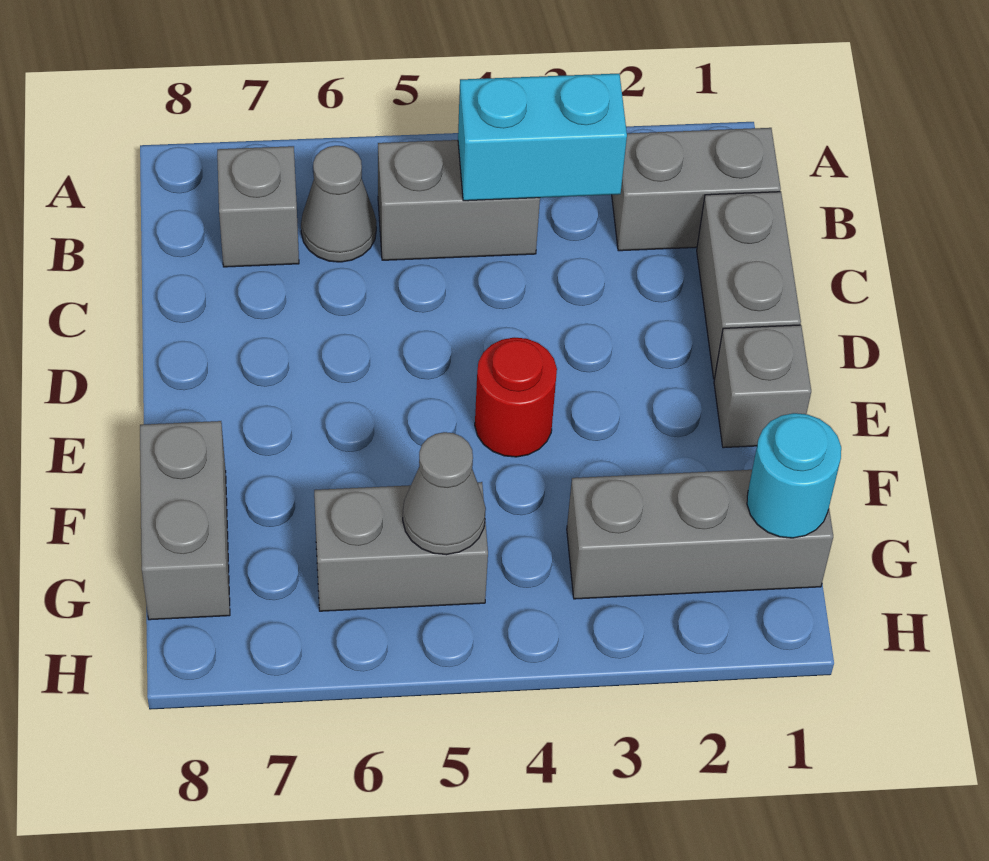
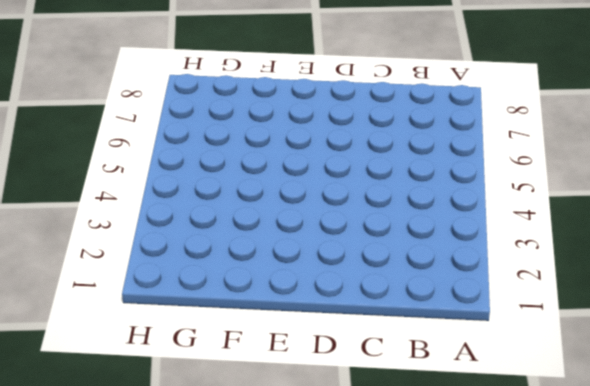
none -> grey 1x2 brick [612,128,781,251]
none -> grey 1x2 brick [378,140,540,260]
none -> grey 1x1 cone [301,146,376,262]

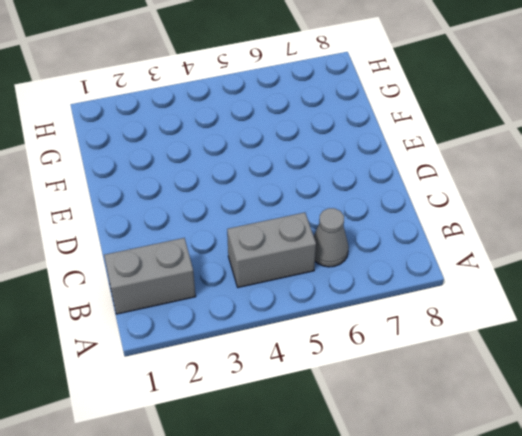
none -> grey 1x1 brick [217,146,299,267]
none -> grey 1x2 brick [697,192,801,379]
none -> grey 1x1 brick [714,325,811,448]

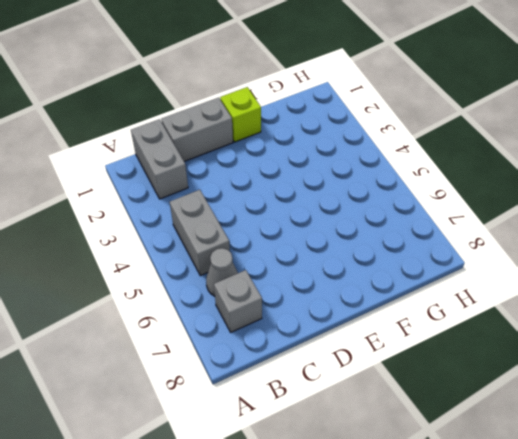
lime 1x1 brick [220,87,261,142] -> grey 1x1 brick [714,325,811,448]
none -> red 1x1 round brick [475,337,557,457]
none -> grey 1x2 brick [140,421,230,620]
none -> grey 1x3 brick [567,470,833,599]

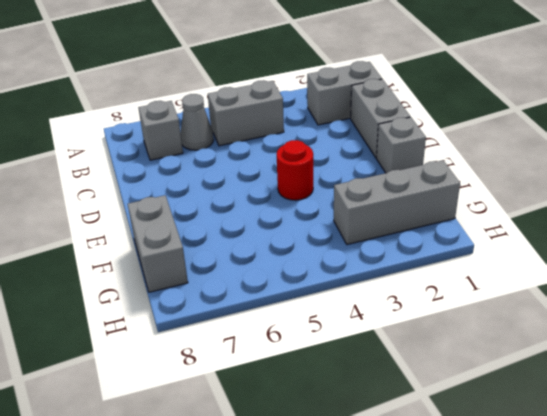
none -> grey 1x2 brick [314,482,488,611]
none -> cyan 1x2 brick [458,74,627,201]
none -> cyan 1x1 round brick [747,413,841,538]

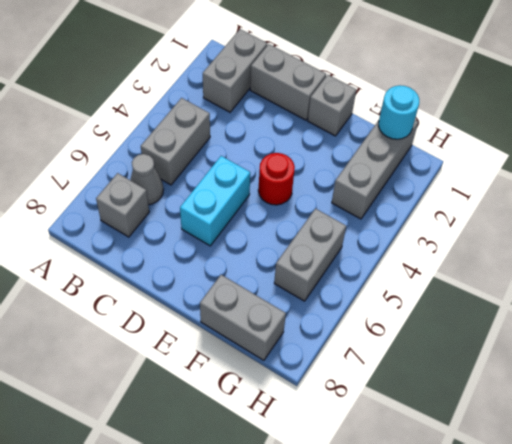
cyan 1x2 brick [180,156,250,246] -> cyan 1x2 brick moved to [458,74,627,201]
none -> grey 1x1 cone [403,432,486,555]

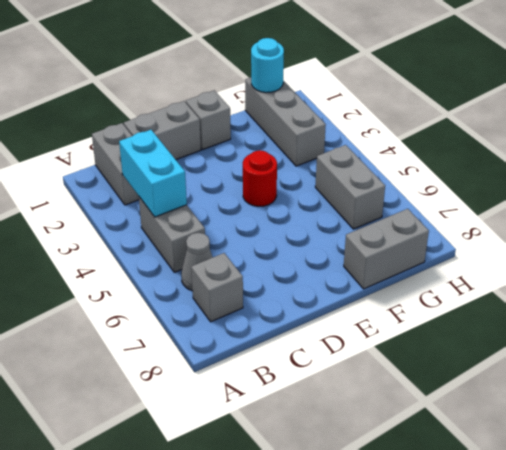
none -> grey 1x1 cone [403,432,486,555]

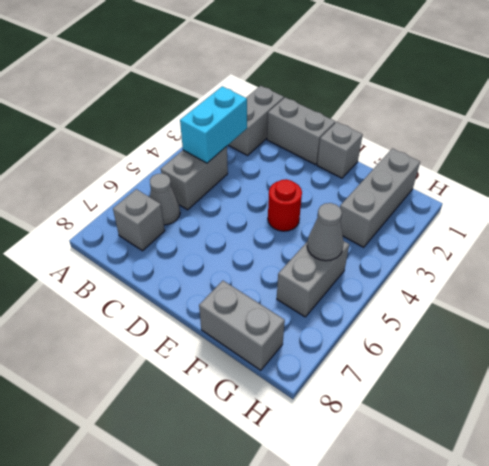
none -> cyan 1x1 round brick [747,413,841,538]

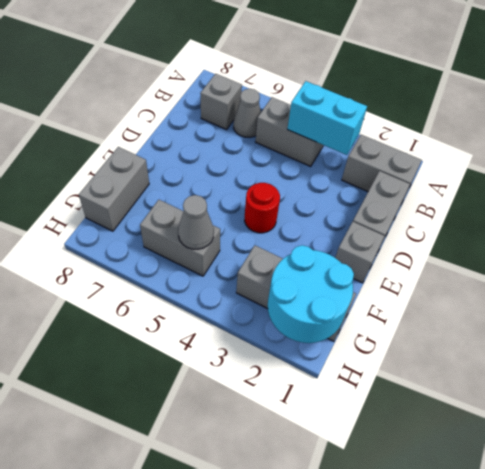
cyan 2x2 round brick [268,245,354,343] -> cyan 1x1 round brick [747,413,841,538]

